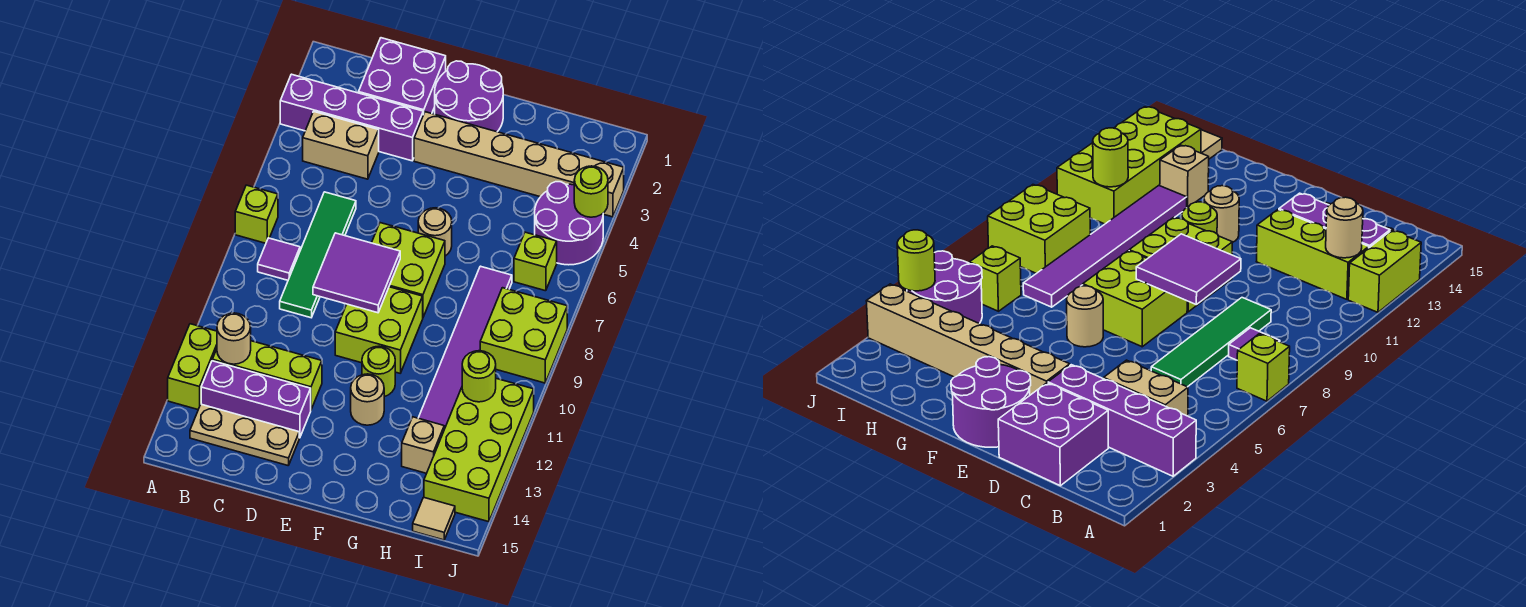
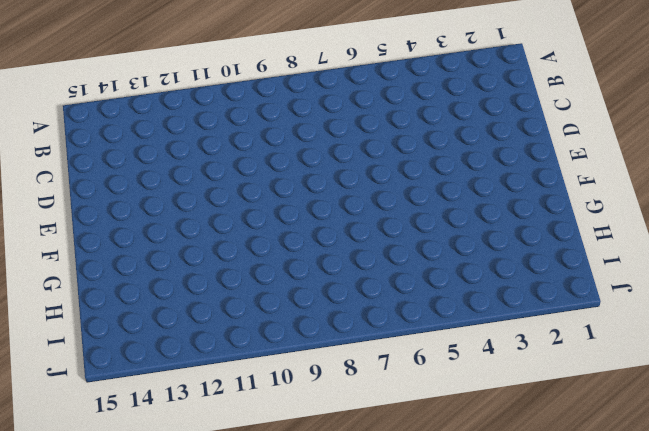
none -> purple 1x4 brick [280,74,423,161]
none -> lime 1x1 brick [235,185,278,243]
none -> lime 1x2 brick [168,324,217,409]

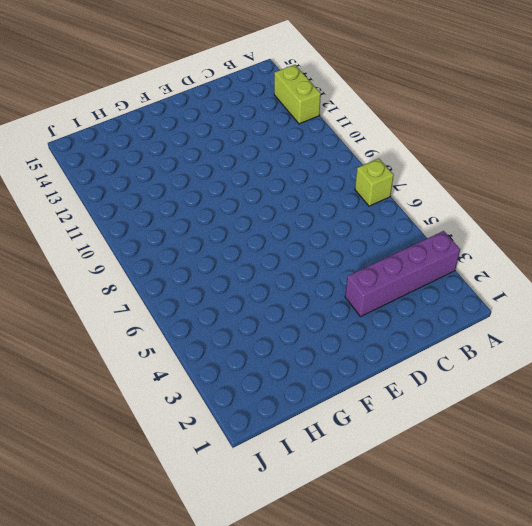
none -> tan 1x2 brick [303,111,379,179]
none -> purple 1x1 tile [258,238,300,280]
none -> lime 1x3 brick [212,341,322,409]

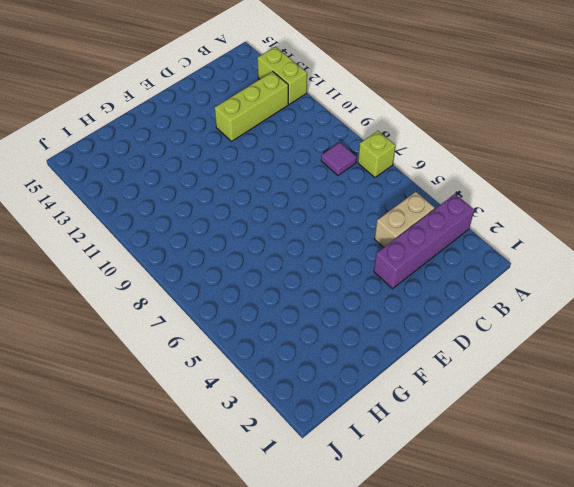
none -> purple 1x3 brick [201,361,311,438]
none -> tan 1x3 plate [190,404,299,465]
none -> purple 2x2 brick [359,38,446,115]

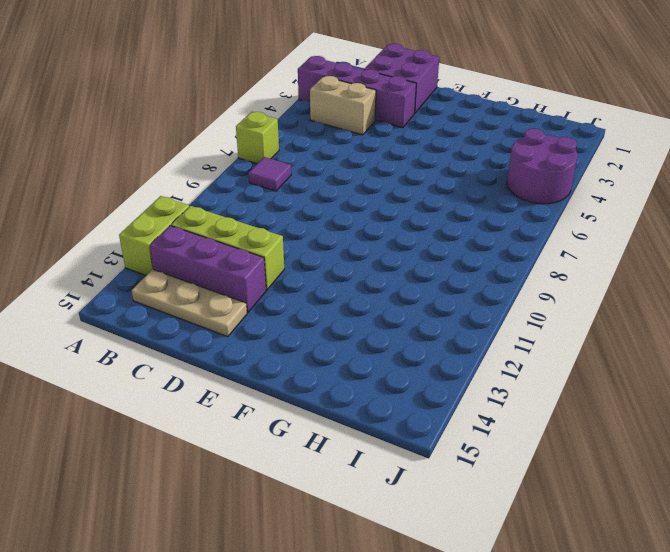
none -> green 1x4 tile [280,192,356,318]
none -> purple 2x2 round brick [435,61,503,132]
none -> tan 1x6 brick [414,112,624,217]

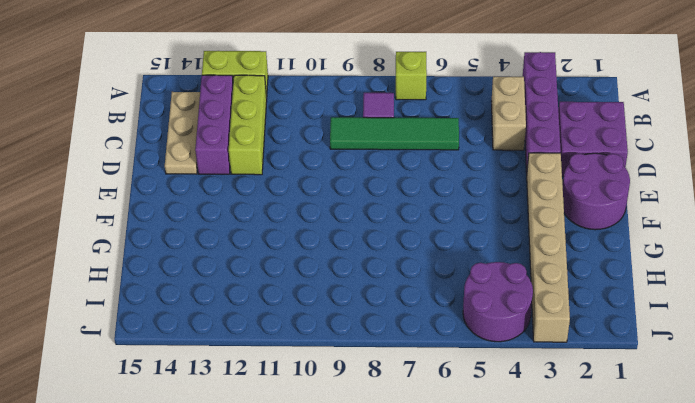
none -> lime 2x2 brick [372,223,445,317]
none -> lime 2x2 brick [335,287,423,373]
none -> tan 1x1 round brick [418,208,452,256]

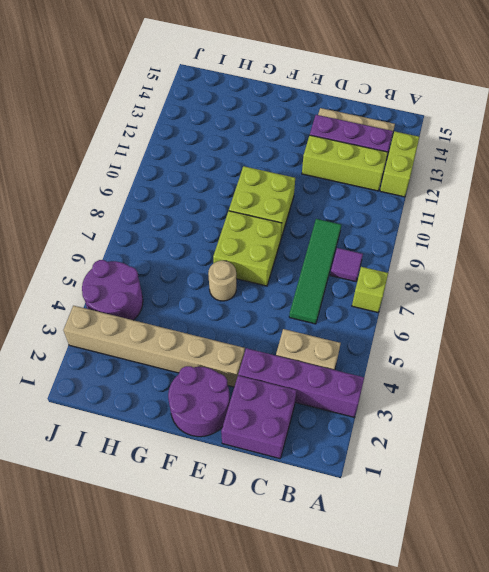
none -> lime 1x1 round brick [362,346,395,397]
none -> tan 1x1 round brick [351,374,384,425]
none -> purple 1x6 tile [419,266,512,429]

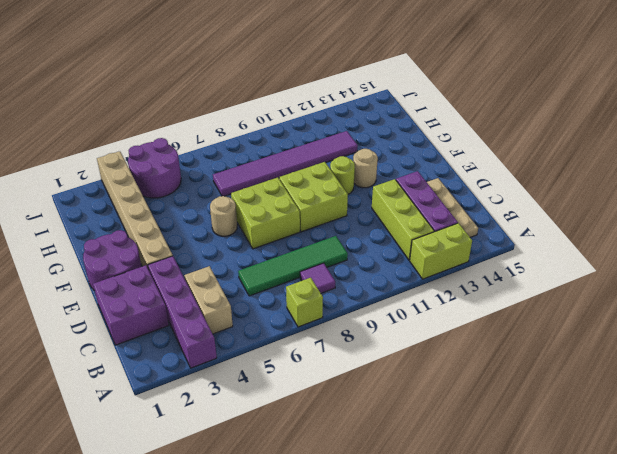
none -> tan 1x1 brick [402,417,444,473]
none -> lime 1x1 brick [514,232,557,291]
none -> lime 2x2 brick [480,288,567,383]

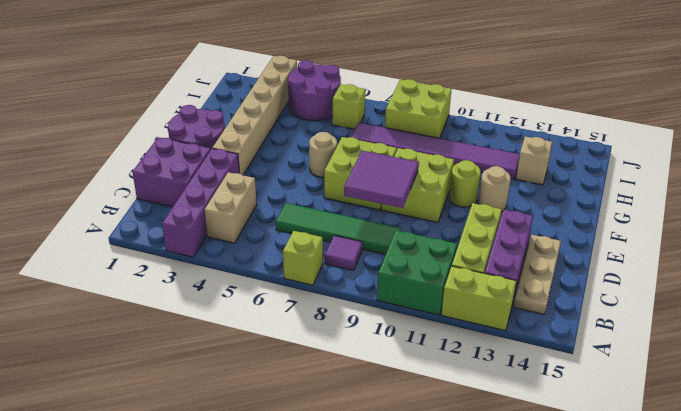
green 2x2 brick [377,230,457,315] -> none
none -> lime 2x4 brick [424,379,534,522]
none -> tan 1x1 tile [413,497,455,540]
none -> tan 1x1 round brick [217,313,251,364]

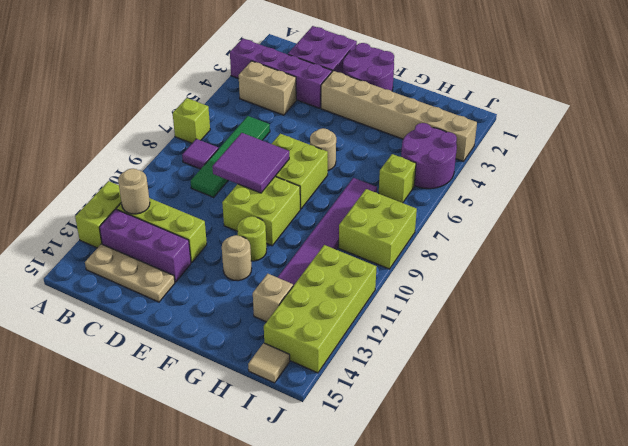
none -> lime 1x1 round brick [462,351,496,402]
none -> lime 1x1 round brick [574,166,608,217]

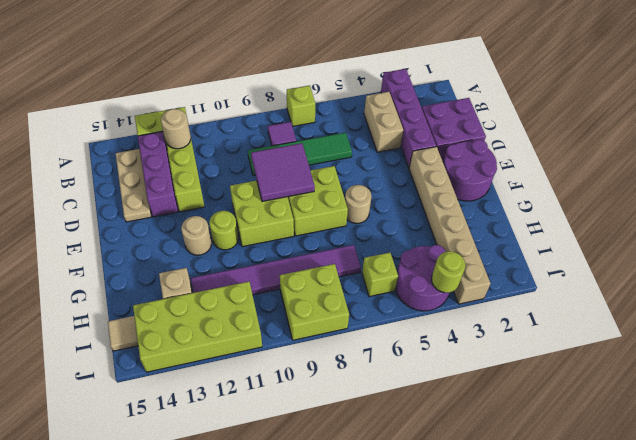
none -> lime 1x1 round brick [462,351,496,402]

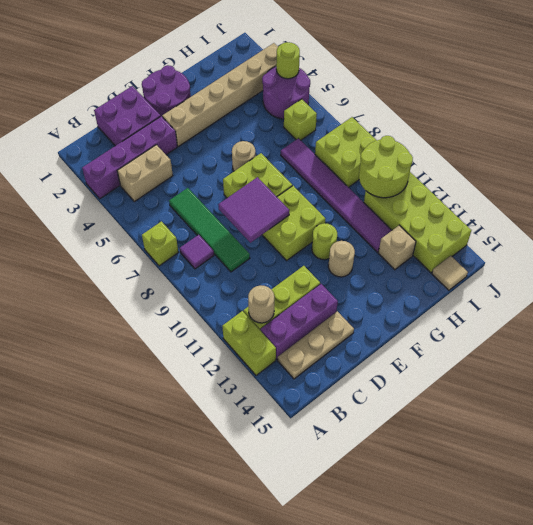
lime 2x2 round brick [359,136,413,198] -> lime 1x1 round brick [462,351,496,402]

